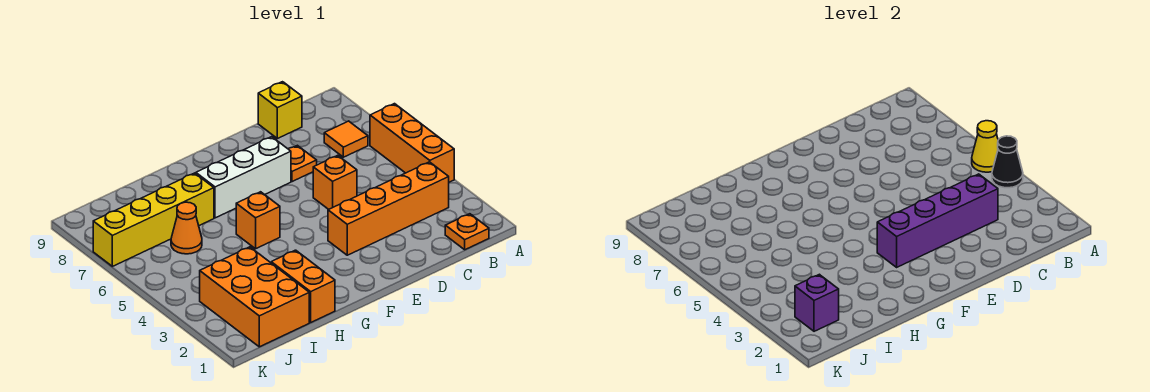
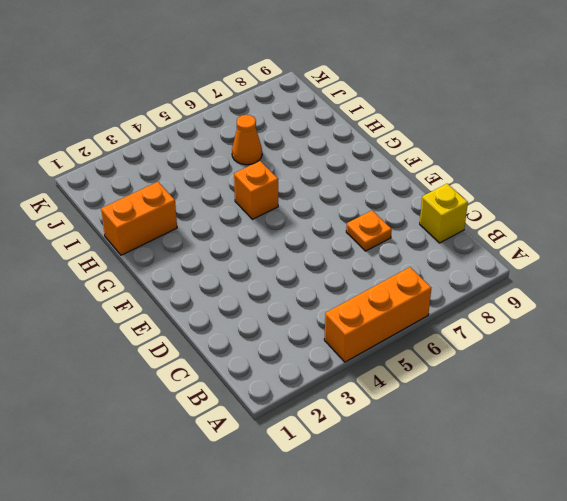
none -> orange 1x1 plate [445,214,489,250]
none -> orange 1x4 brick [328,162,449,255]
none -> orange 1x1 tile [324,121,368,157]

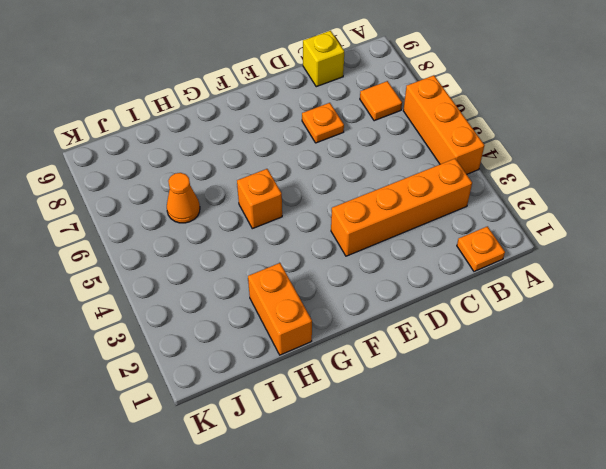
none -> orange 1x1 brick [313,155,357,209]
none -> white 1x3 brick [196,137,291,218]
none -> yellow 1x4 brick [93,173,214,266]

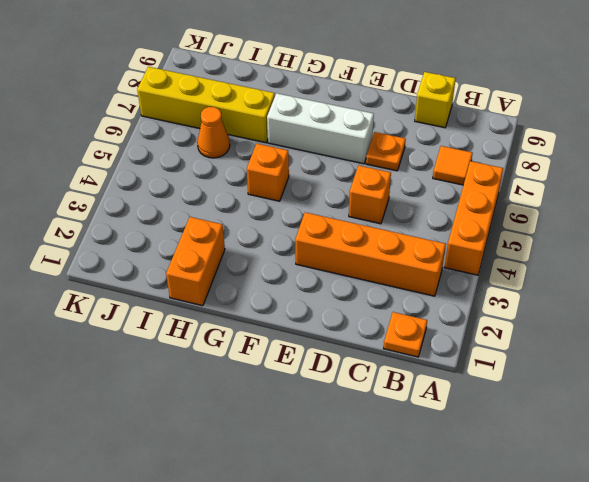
none -> orange 2x3 brick [200,247,309,347]
none -> black 1x1 cone [992,136,1023,188]
none -> yellow 1x1 cone [972,121,998,172]

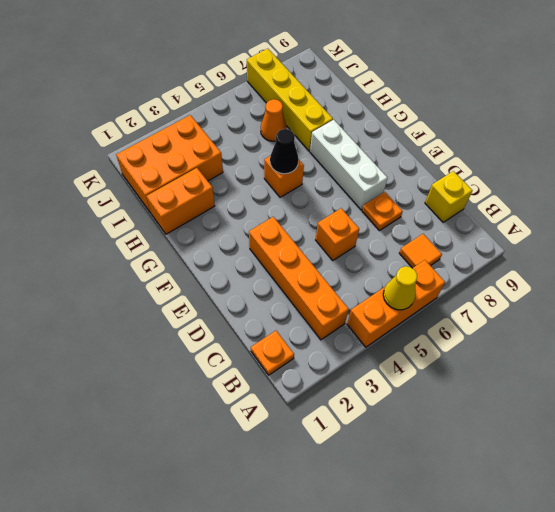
black 1x1 cone [270,129,299,174] -> black 1x1 cone moved to [992,136,1023,188]
none -> purple 1x4 brick [877,174,998,267]
none -> purple 1x1 brick [795,274,839,331]

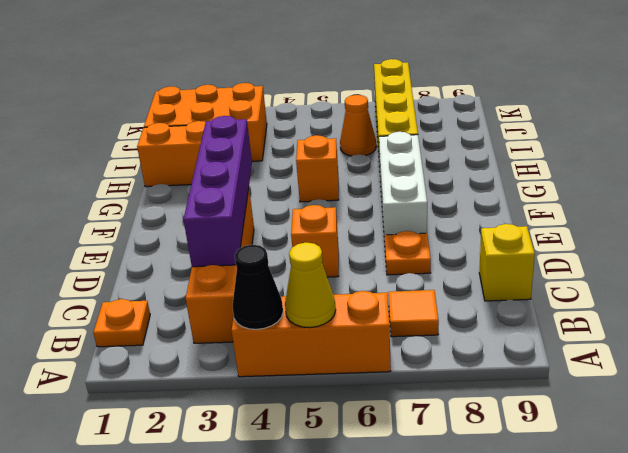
none -> purple 1x1 brick [795,274,839,331]

